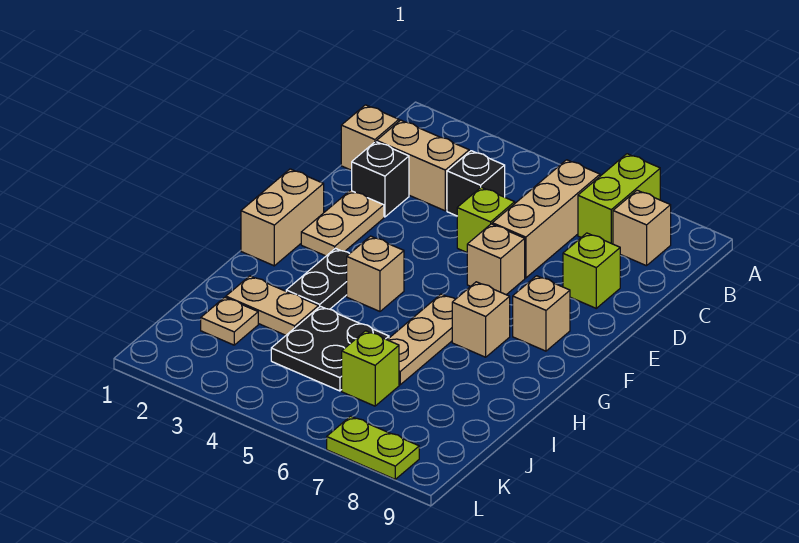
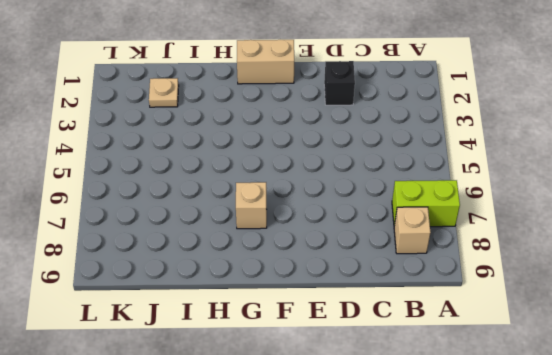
none -> tan 1x3 brick [492,160,600,278]
none -> tan 1x1 brick [341,105,399,170]
none -> tan 1x2 brick [377,120,469,211]

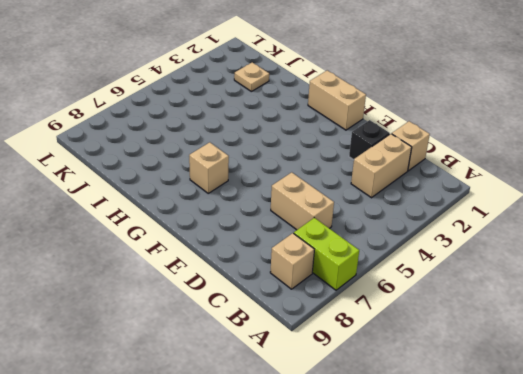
tan 1x2 brick [271,172,334,230] -> tan 1x3 brick [492,160,600,278]
none -> black 1x1 brick [447,151,505,216]
none -> lime 1x1 brick [457,187,515,252]
none -> lime 1x1 brick [563,233,620,308]

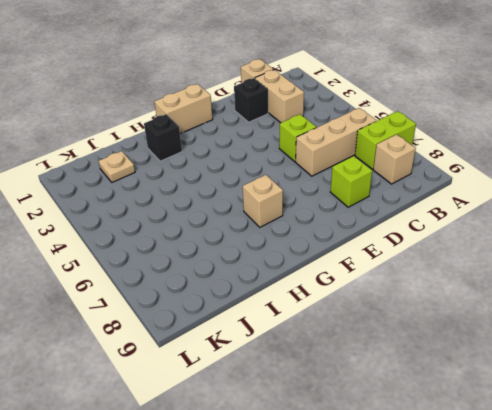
black 1x1 brick [144,114,182,161] -> black 1x1 brick moved to [447,151,505,216]
none -> tan 1x2 plate [301,190,384,256]
none -> tan 1x1 brick [467,224,525,295]
none -> tan 1x1 brick [513,276,570,351]

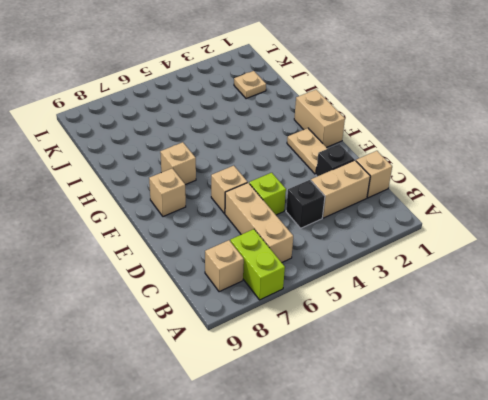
none -> lime 1x1 brick [563,233,620,308]
none -> black 1x2 plate [286,248,350,309]
none -> tan 1x1 brick [347,236,404,311]

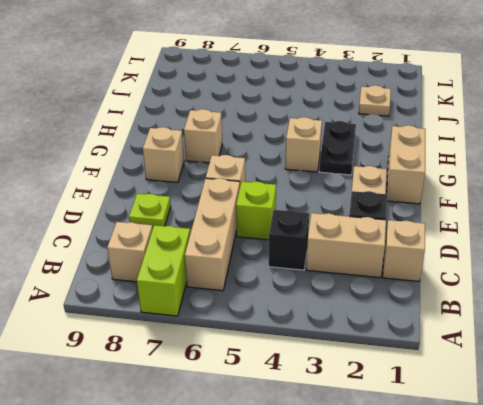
lime 1x1 plate [129,194,171,229] -> lime 1x1 brick [563,233,620,308]
none -> tan 1x3 plate [387,294,455,385]
none -> tan 1x2 plate [226,276,319,335]
none -> black 2x2 plate [271,306,389,391]

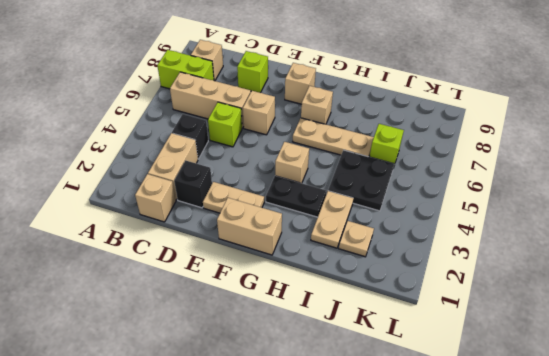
none -> lime 1x2 plate [327,416,419,479]

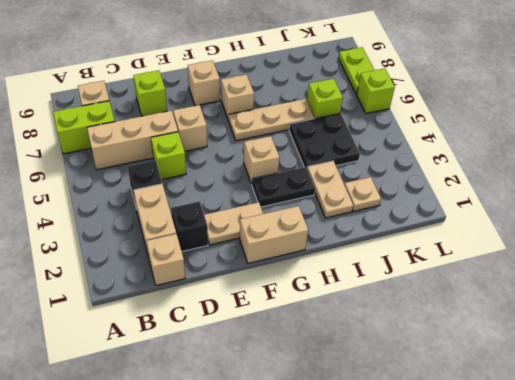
lime 1x1 brick [357,68,395,114] -> none

